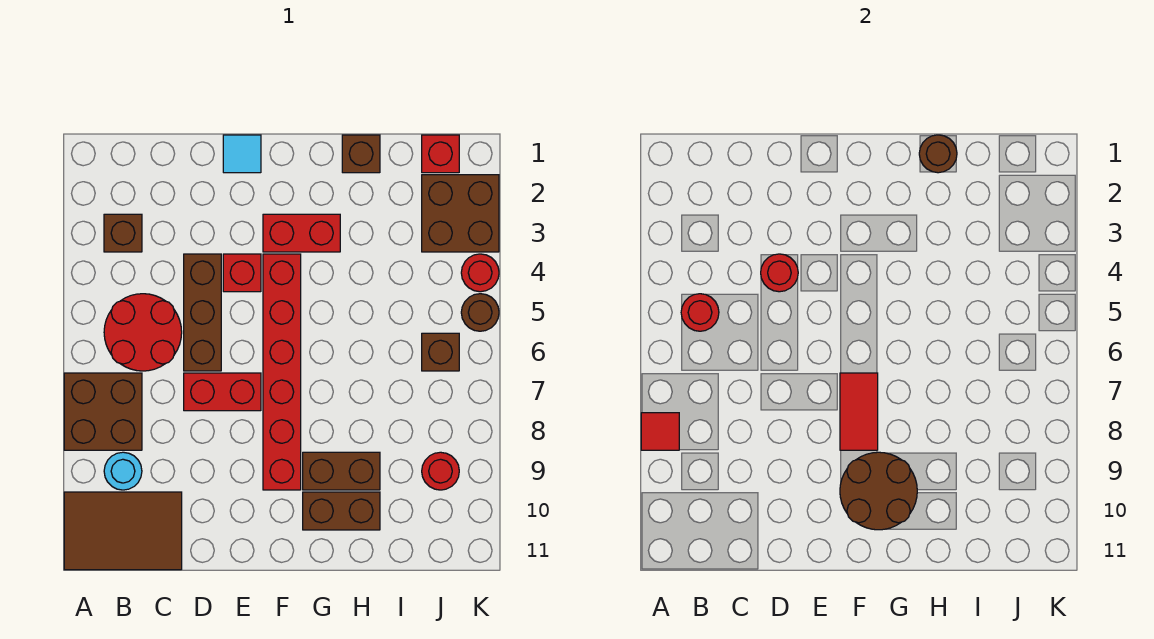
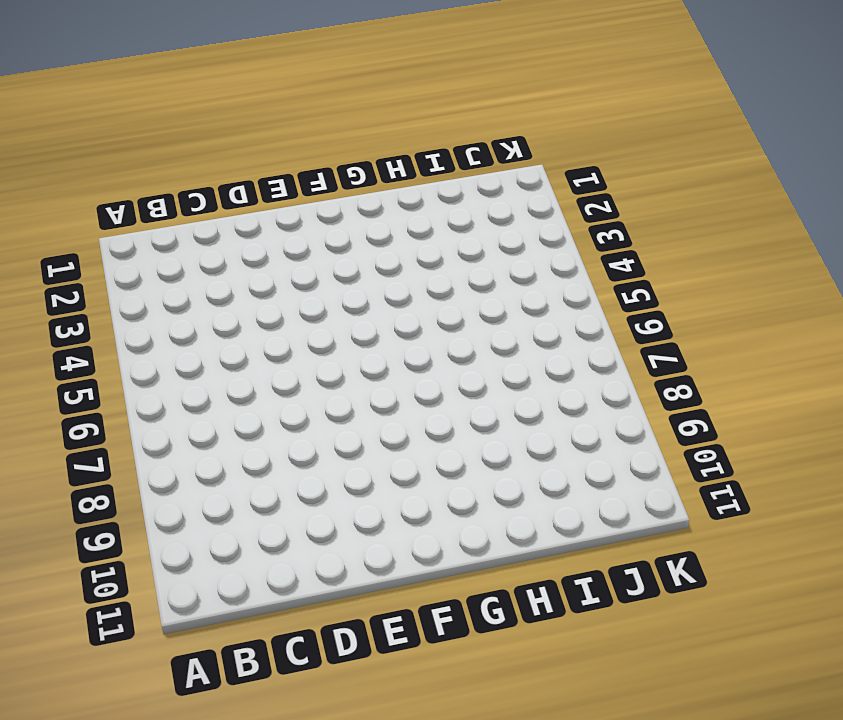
none -> brown 2x2 brick [64,373,142,450]
none -> brown 2x3 tile [64,492,182,570]
none -> brown 1x1 brick [104,214,142,252]

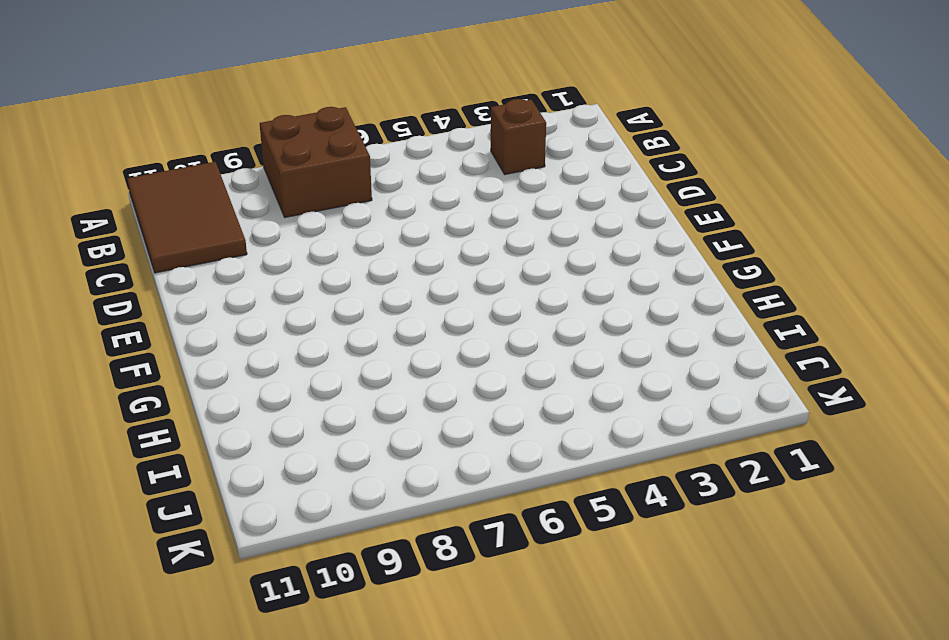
none -> red 2x2 round brick [104,294,182,371]
none -> cyan 1x1 round brick [104,452,142,490]
none -> brown 1x3 brick [184,254,221,371]

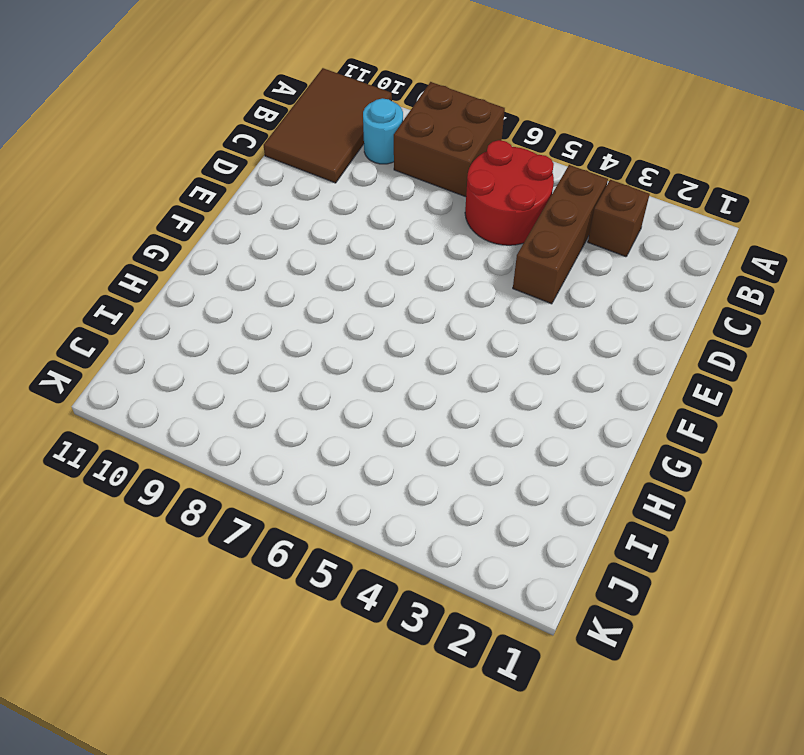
brown 1x3 brick [513,165,608,304] -> brown 1x3 brick turned to [184,254,221,371]
none -> red 1x2 brick [184,373,261,411]
none -> cyan 1x1 tile [223,135,261,173]
none -> red 1x1 brick [223,254,261,292]

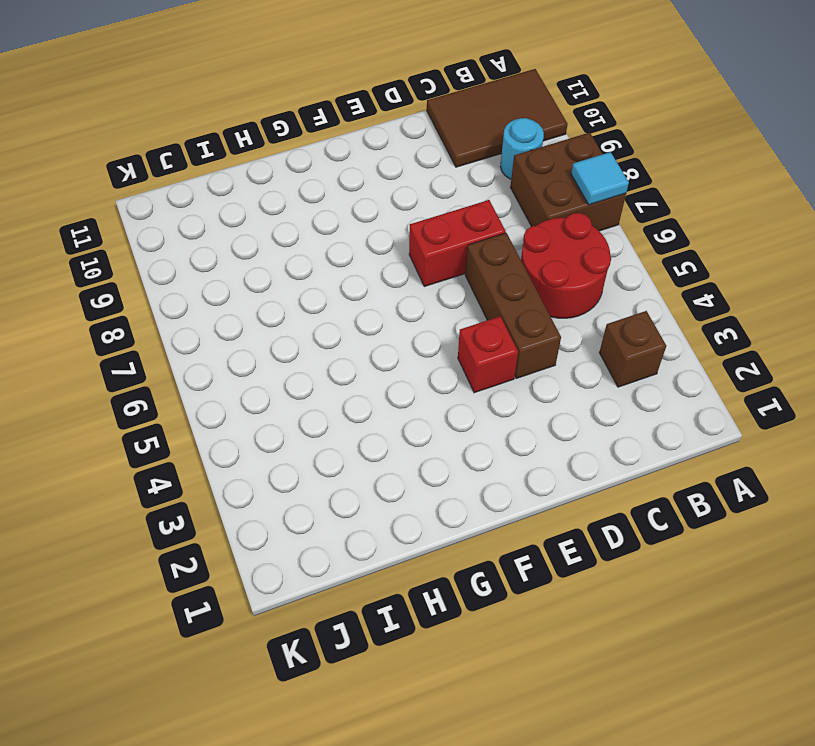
cyan 1x1 tile [571,152,629,205] -> cyan 1x1 tile moved to [223,135,261,173]
none -> red 1x2 brick [263,214,340,252]
none -> red 1x6 brick [263,254,301,490]
none -> brown 1x2 brick [303,452,380,490]

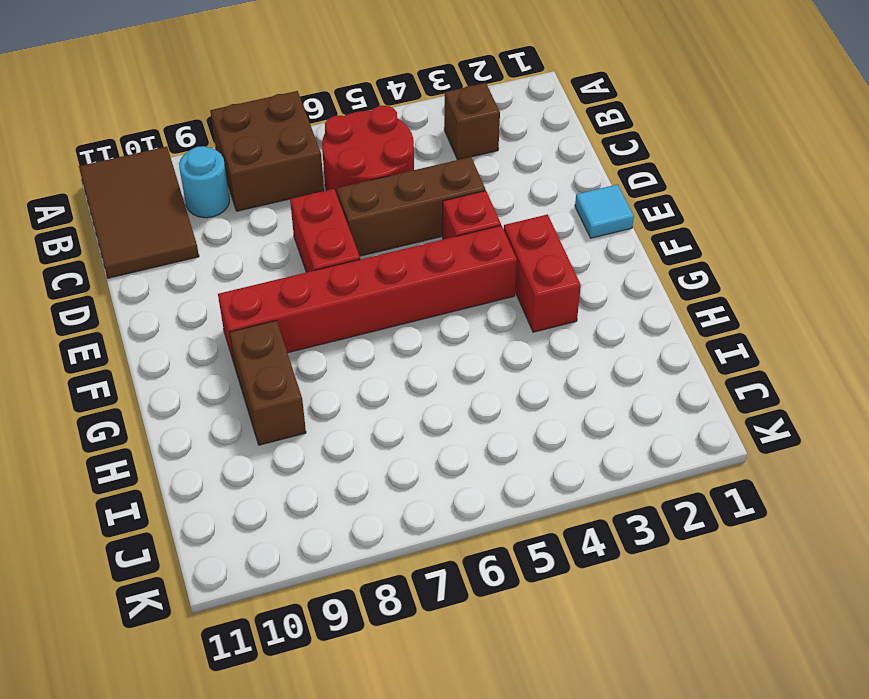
none -> brown 1x2 brick [303,492,380,530]
none -> brown 1x1 brick [342,135,380,173]
none -> red 1x1 brick [422,135,459,173]

